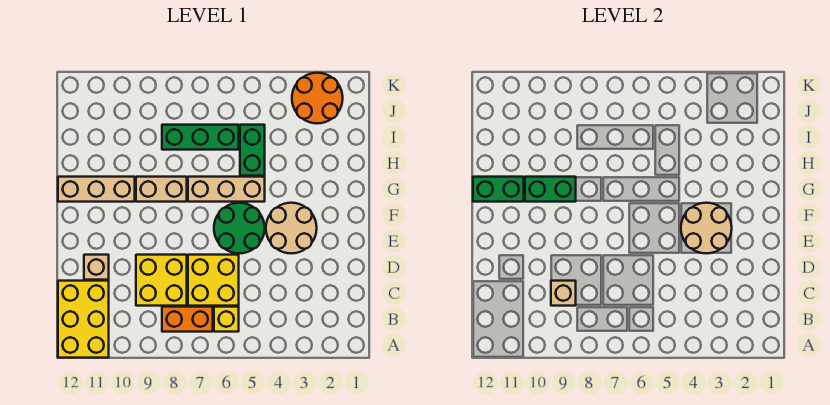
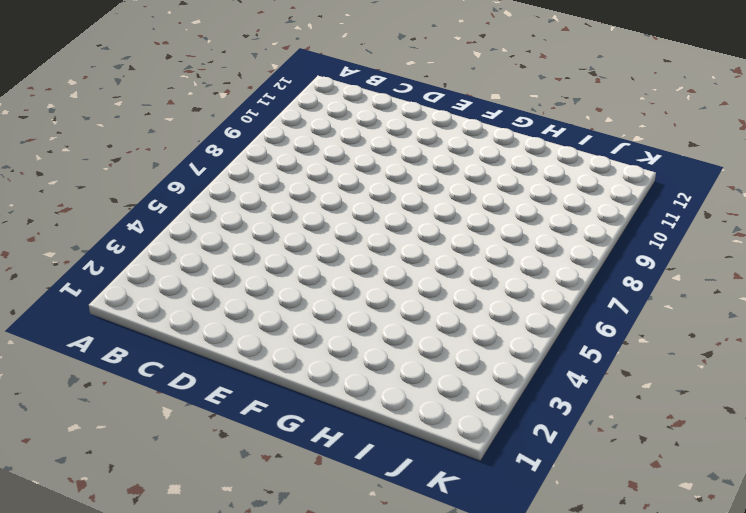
none -> yellow 2x3 brick [58,281,109,358]
none -> yellow 1x1 brick [214,307,239,332]
none -> orange 1x2 brick [162,307,213,332]

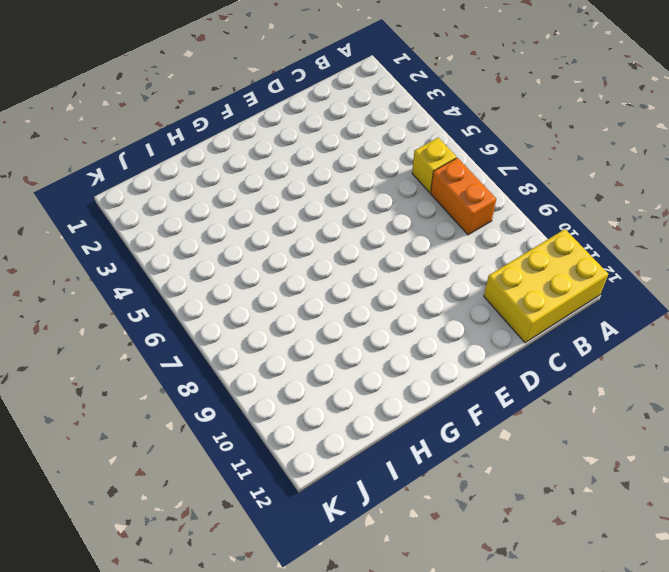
none -> yellow 2x2 brick [188,255,239,306]
none -> yellow 2x2 brick [136,255,187,306]
none -> tan 1x1 brick [84,255,109,280]

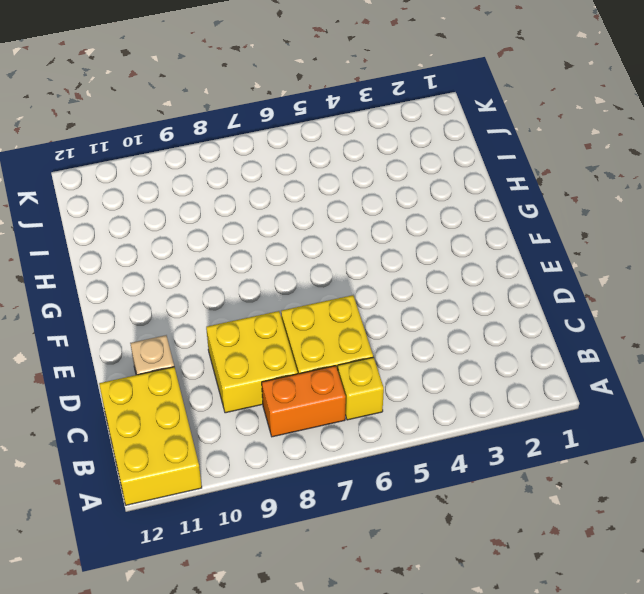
none -> tan 2x2 round brick [266,203,317,253]
none -> green 2x2 round brick [214,203,265,253]
none -> tan 1x3 brick [188,177,265,202]

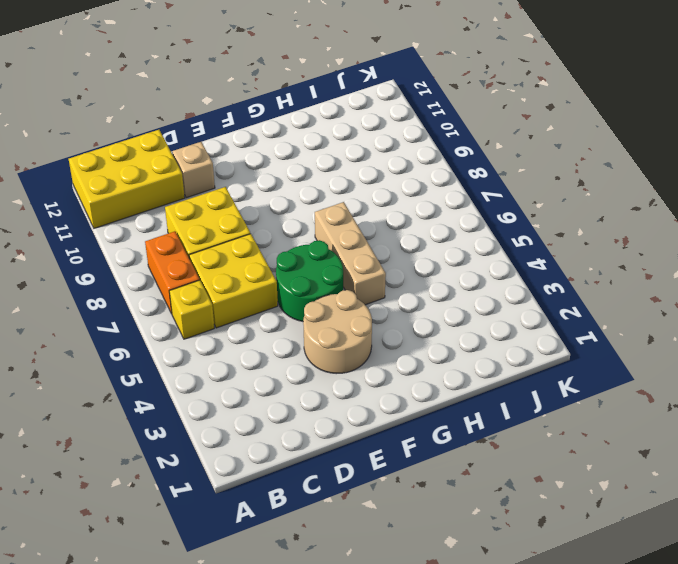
none -> tan 1x2 brick [136,177,187,202]
none -> tan 1x3 brick [58,177,135,202]
none -> green 1x2 brick [240,125,265,176]

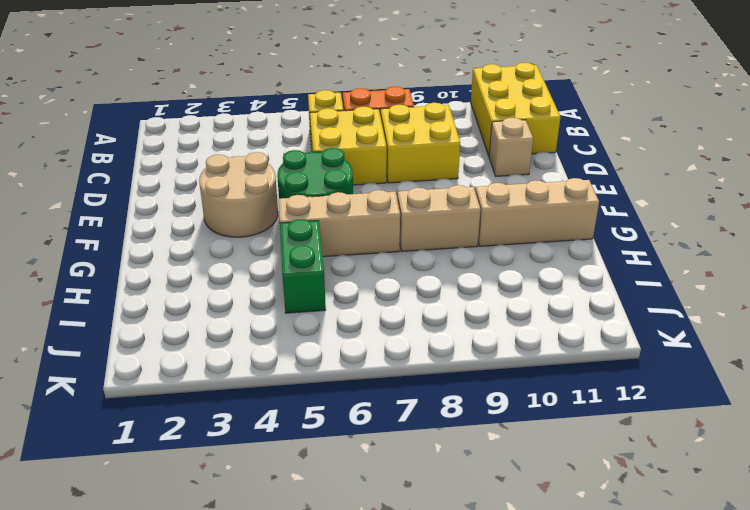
none -> green 1x3 brick [162,125,239,150]
none -> orange 2x2 round brick [292,73,343,123]
none -> tan 1x1 brick [551,281,576,306]

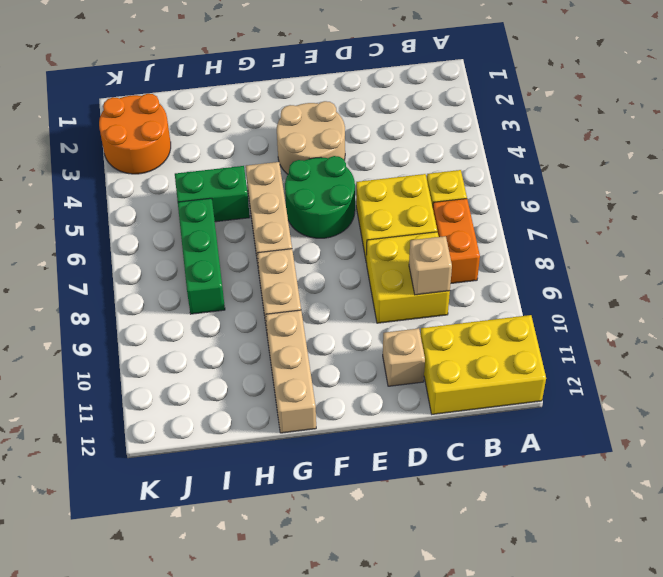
none -> tan 2x2 round brick [681,203,732,253]
none -> green 1x2 brick [525,177,576,202]
none -> green 1x2 brick [473,177,524,202]

